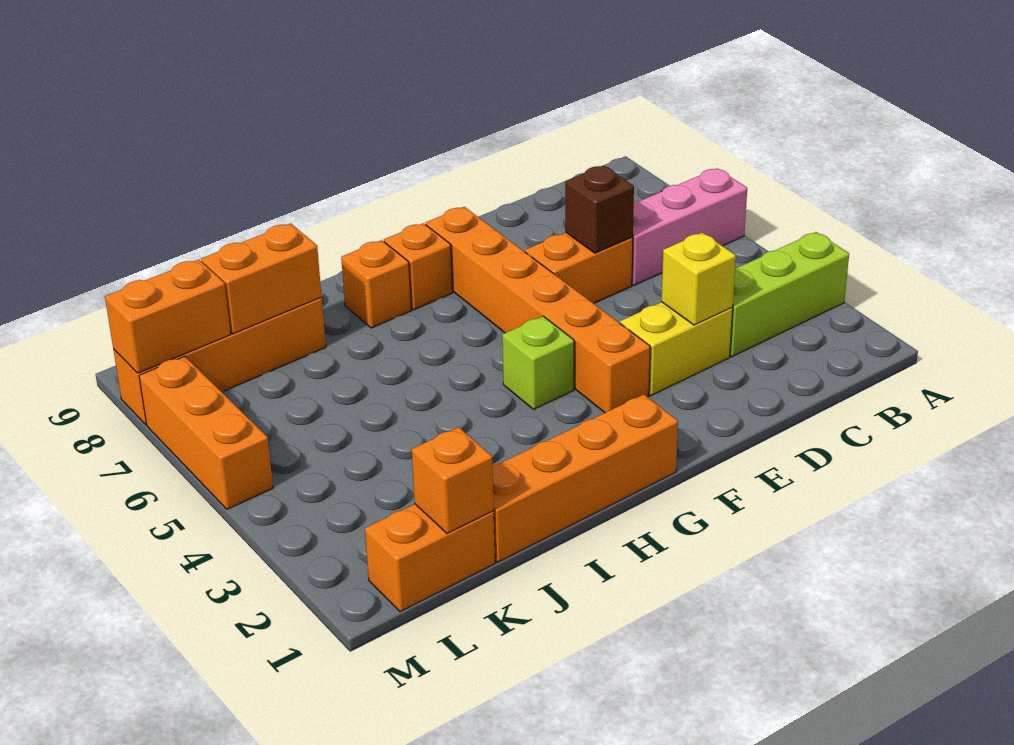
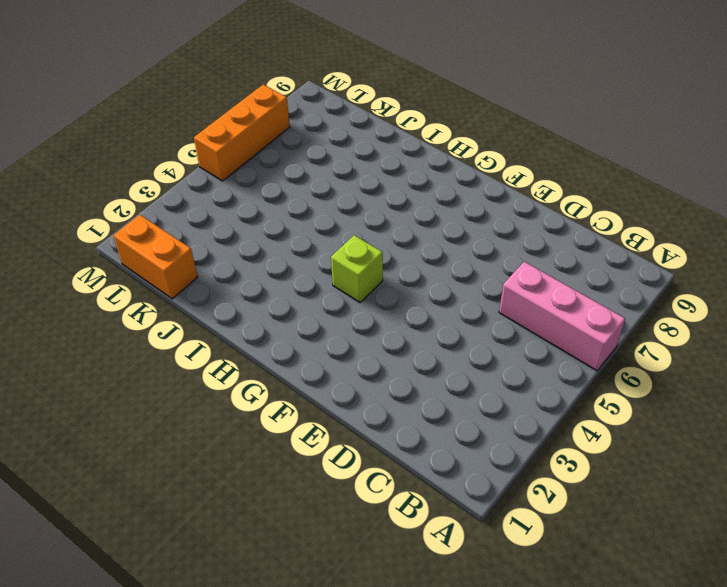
none -> lime 1x3 brick [730,232,849,357]
none -> yellow 1x2 brick [620,302,733,396]
none -> orange 1x2 brick [525,232,633,303]

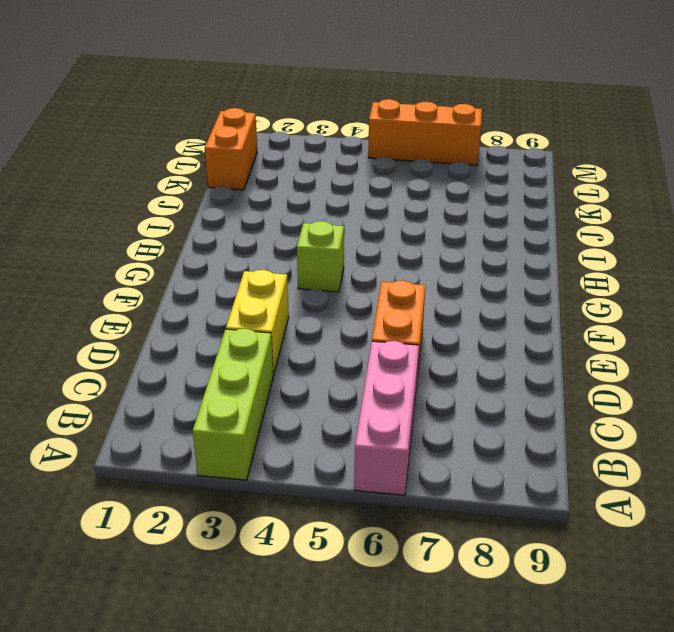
none -> orange 1x6 brick [425,207,650,413]
none -> orange 1x4 brick [492,394,678,562]
none -> orange 1x1 brick [384,223,453,310]

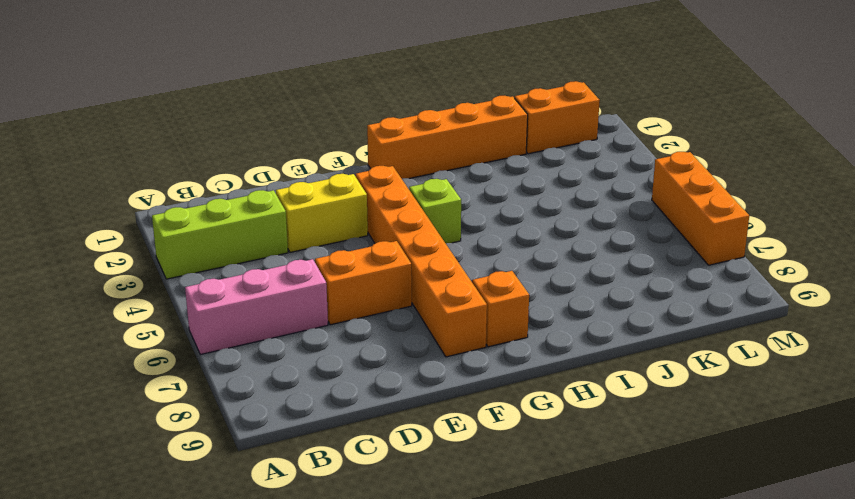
none -> orange 1x1 brick [341,240,411,328]
none -> orange 1x4 brick [113,298,326,424]
none -> yellow 1x1 brick [661,232,736,325]

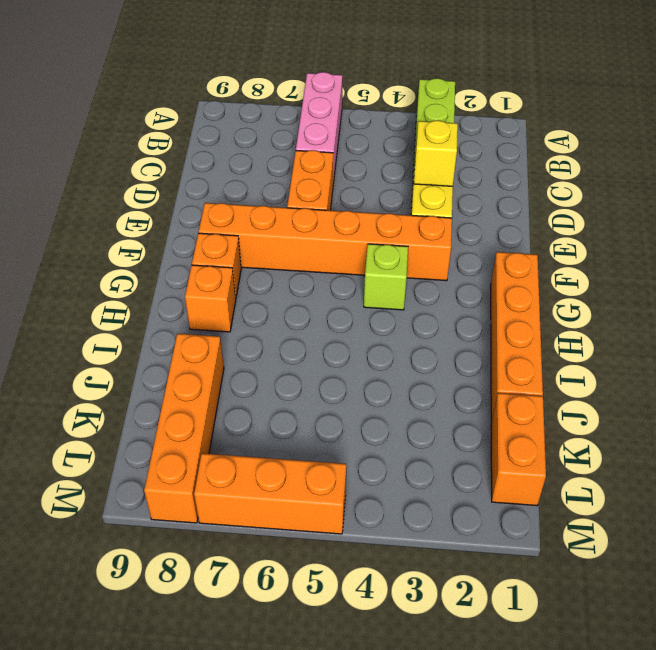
none -> brown 1x1 brick [565,166,634,253]
none -> orange 1x2 brick [201,223,322,334]
none -> orange 1x1 brick [412,427,494,533]

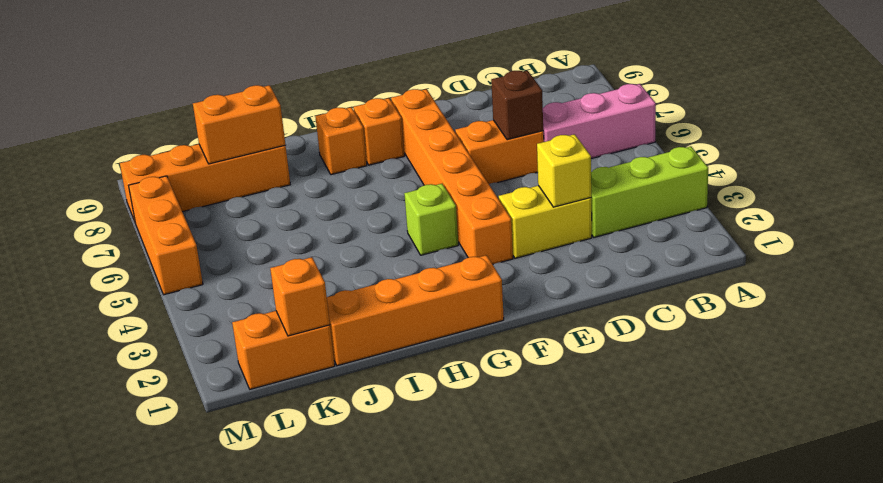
none -> orange 1x2 brick [105,259,231,373]

